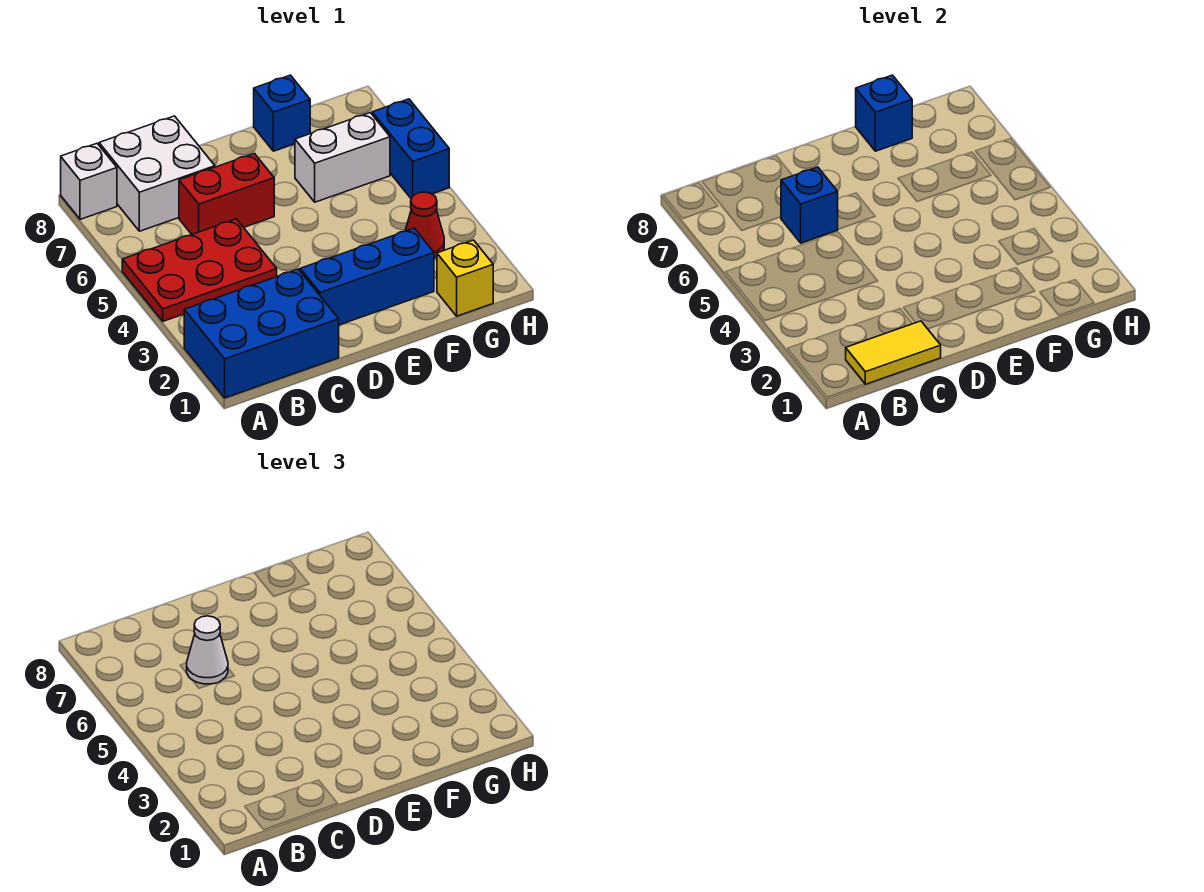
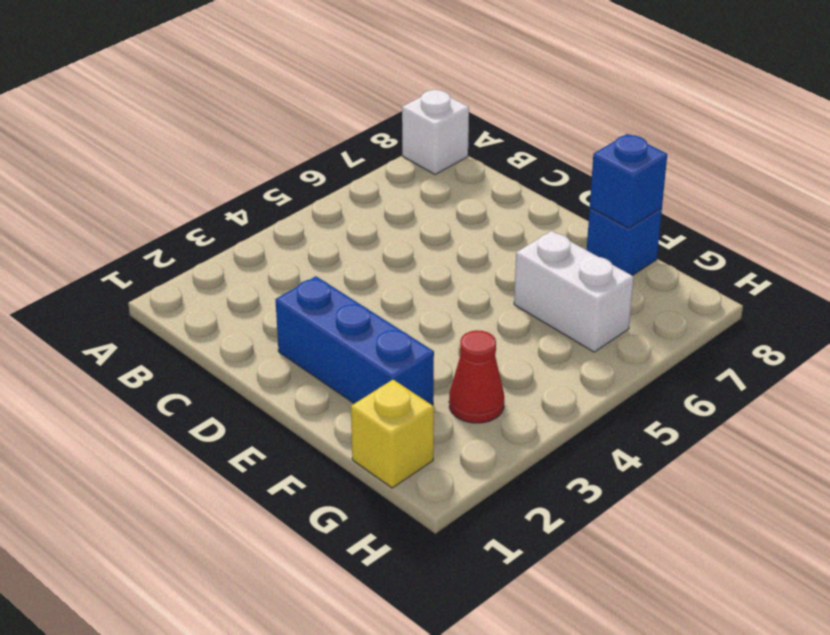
none -> blue 2x3 brick [184,269,339,398]
none -> red 2x3 plate [122,219,277,321]
none -> white 2x2 brick [99,116,215,231]

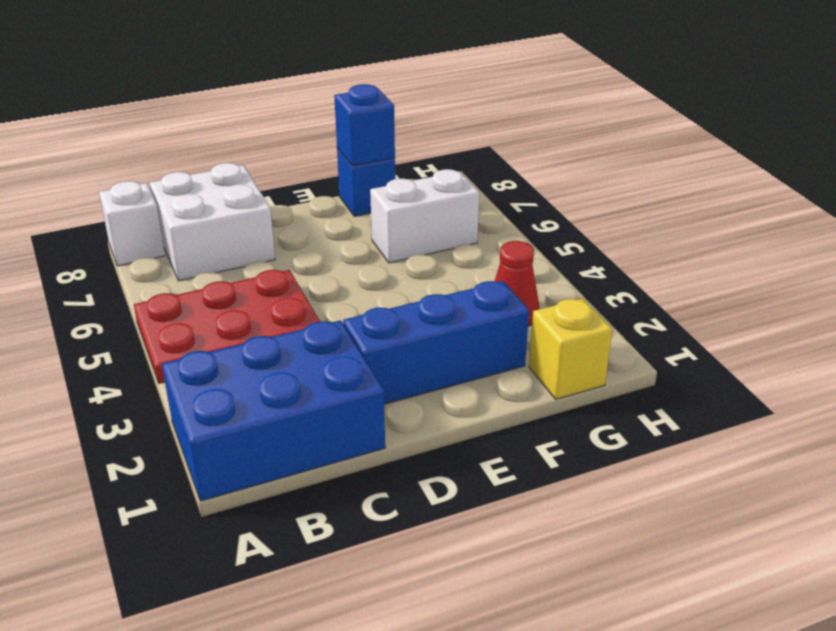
none -> red 1x2 brick [179,153,274,234]
none -> blue 1x2 brick [372,99,449,199]
none -> yellow 1x2 tile [846,321,941,384]

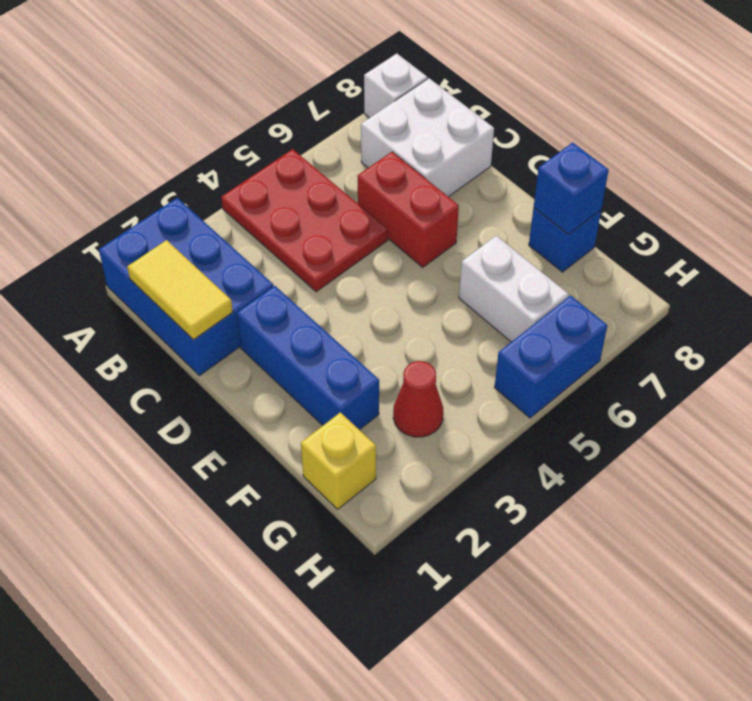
none -> blue 1x1 brick [781,167,838,243]
none -> white 1x1 cone [187,616,228,684]

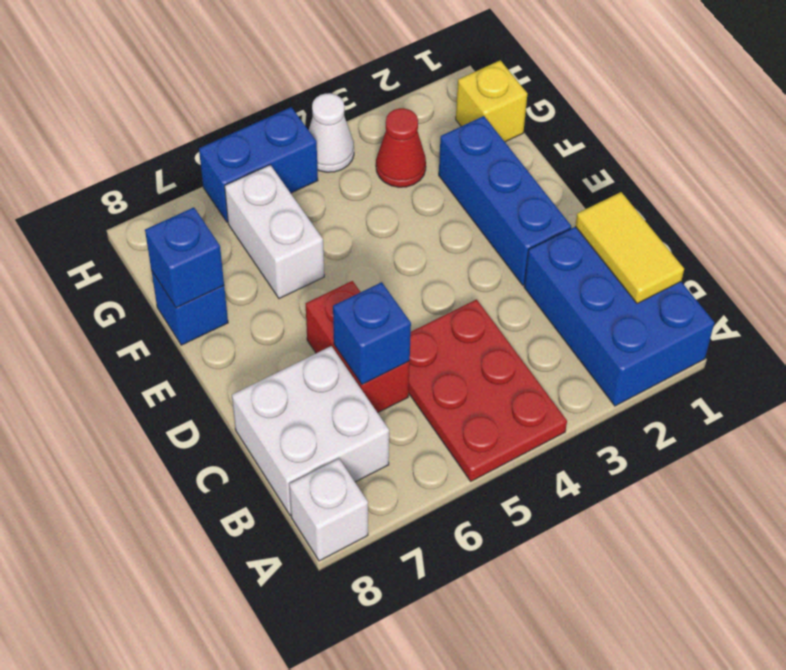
white 1x1 cone [309,93,354,172] -> white 1x1 cone moved to [187,616,228,684]

